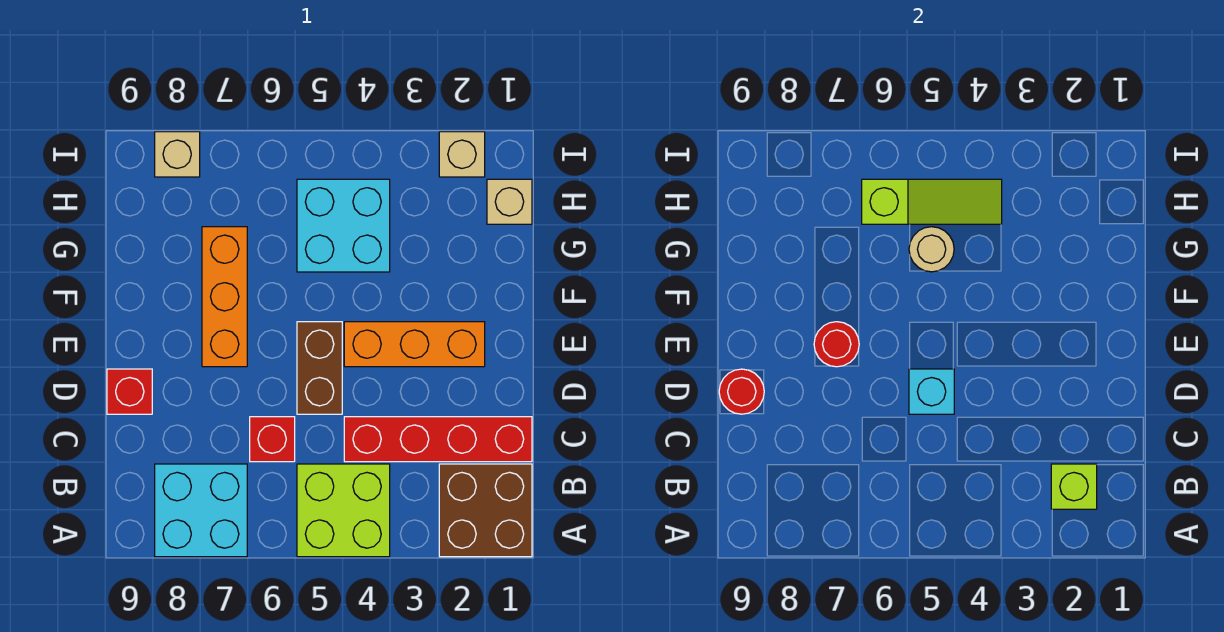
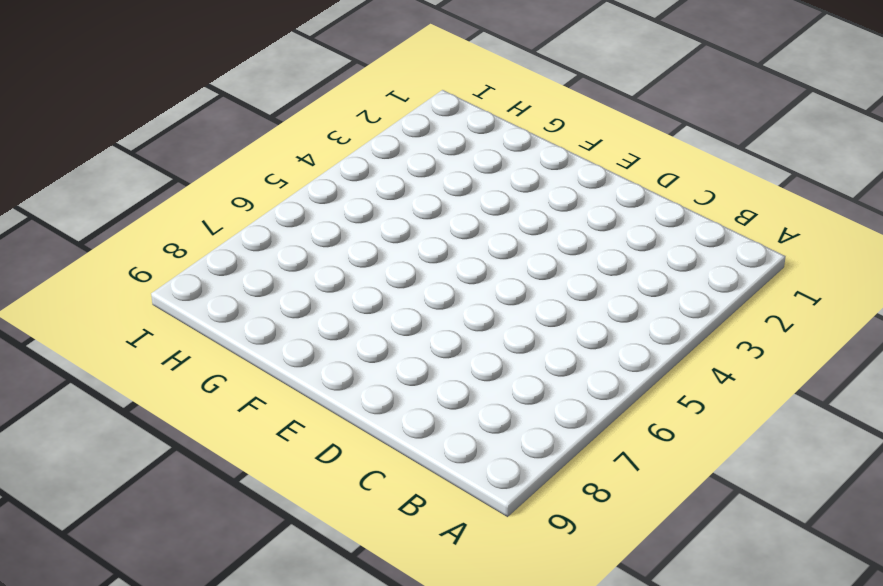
none -> brown 2x2 brick [439,464,532,557]
none -> lime 2x2 brick [297,464,390,557]
none -> cyan 2x2 brick [155,464,247,557]

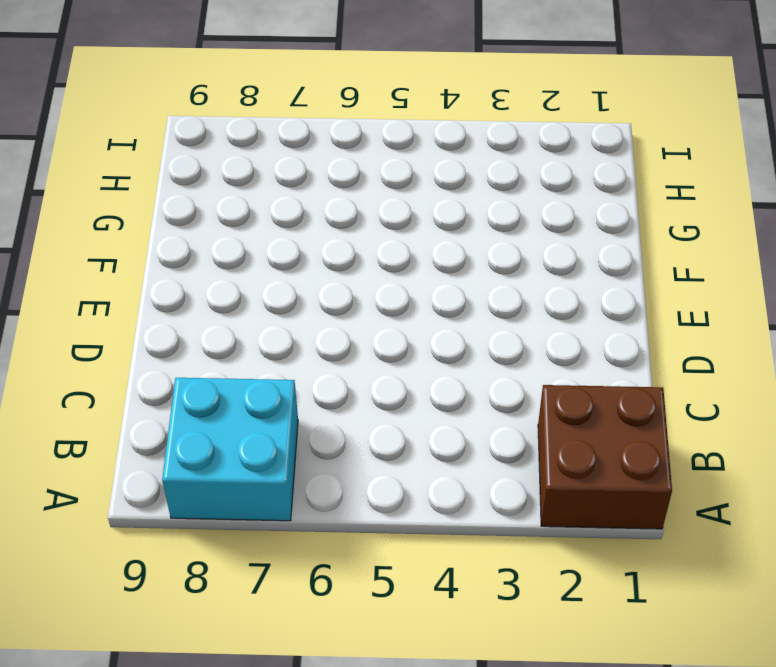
none -> lime 2x2 brick [297,464,390,557]
none -> red 1x4 brick [344,417,532,462]
none -> red 1x1 brick [250,417,295,462]

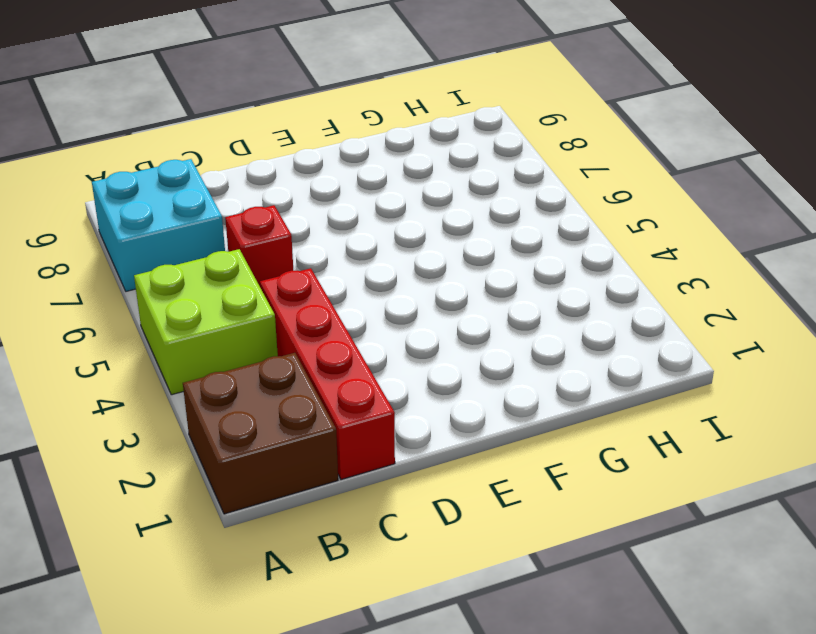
none -> brown 1x2 brick [297,322,342,414]
none -> red 1x1 brick [107,369,152,414]
none -> orange 1x3 brick [344,322,485,367]

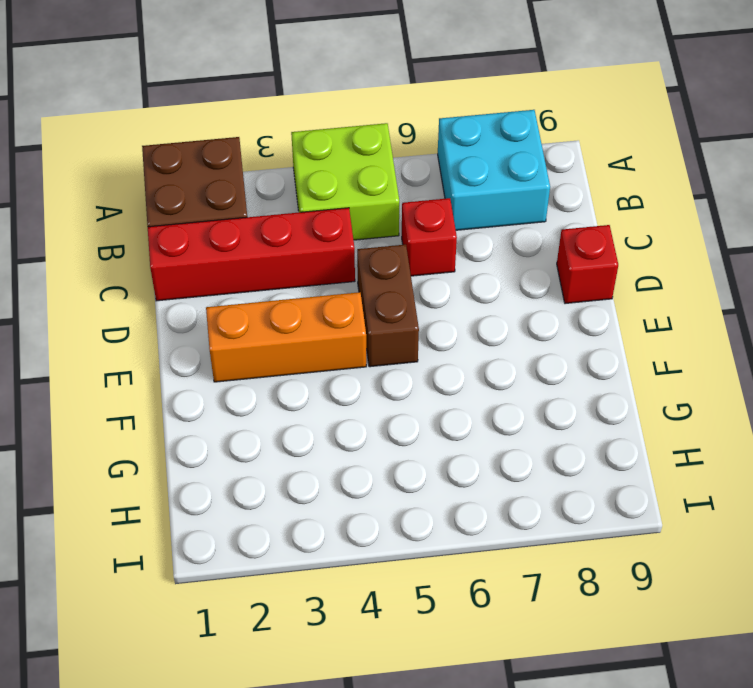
none -> orange 1x3 brick [202,227,247,367]
none -> cyan 2x2 brick [297,179,390,272]
none -> tan 1x1 brick [487,179,532,224]

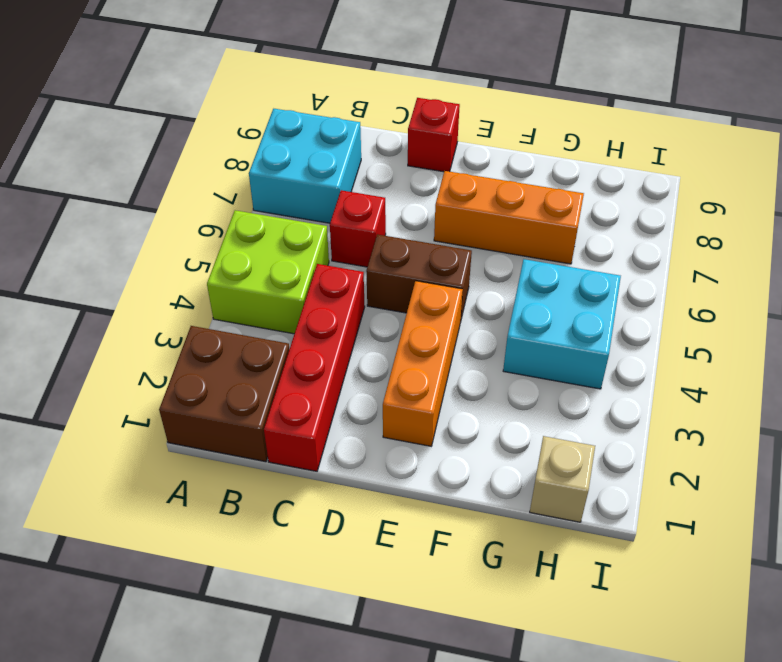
none -> tan 1x1 brick [439,132,485,177]
none -> tan 1x1 brick [155,132,200,177]
none -> lime 1x1 brick [1051,464,1097,509]

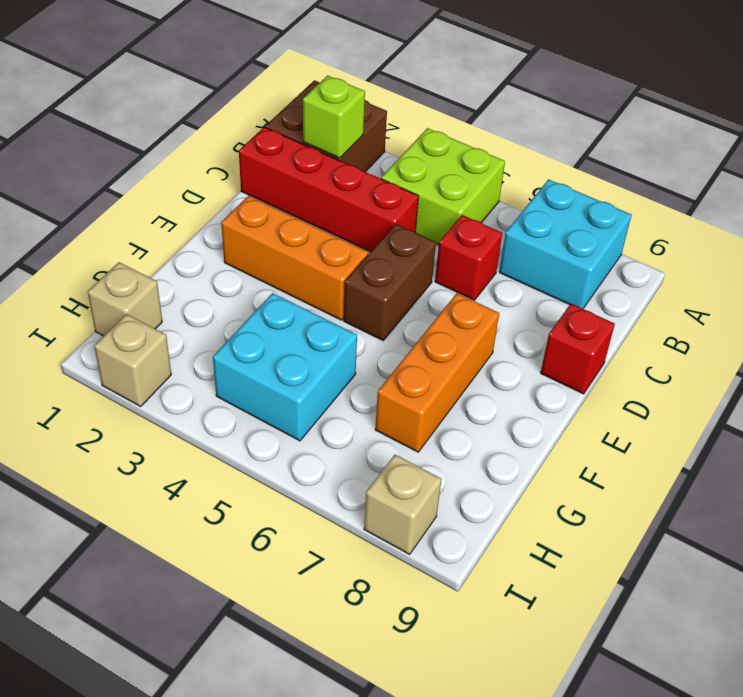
none -> cyan 1x1 brick [909,369,954,414]
none -> red 1x1 round brick [719,369,764,414]
none -> red 1x1 round brick [814,322,859,367]

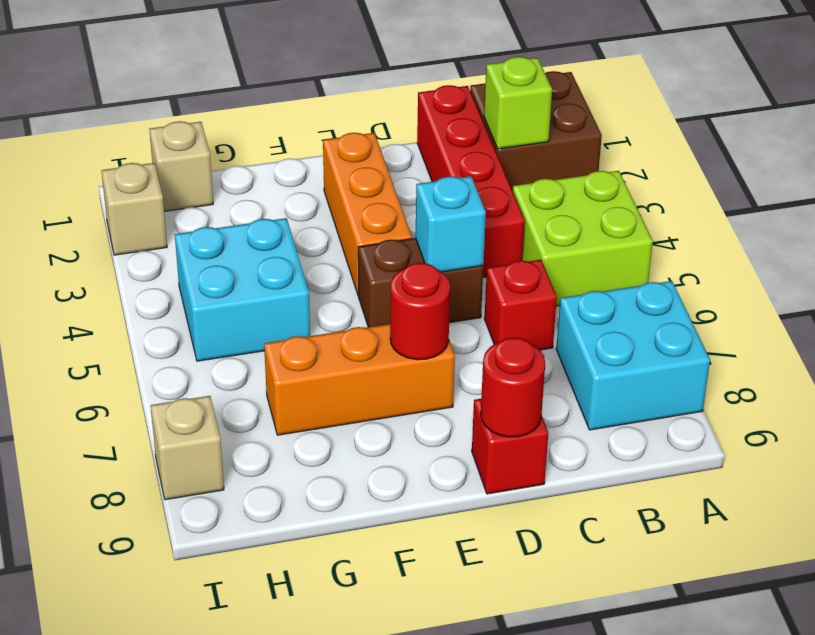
none -> tan 1x1 round brick [909,227,954,272]
none -> lime 1x3 slope [862,179,1002,224]

